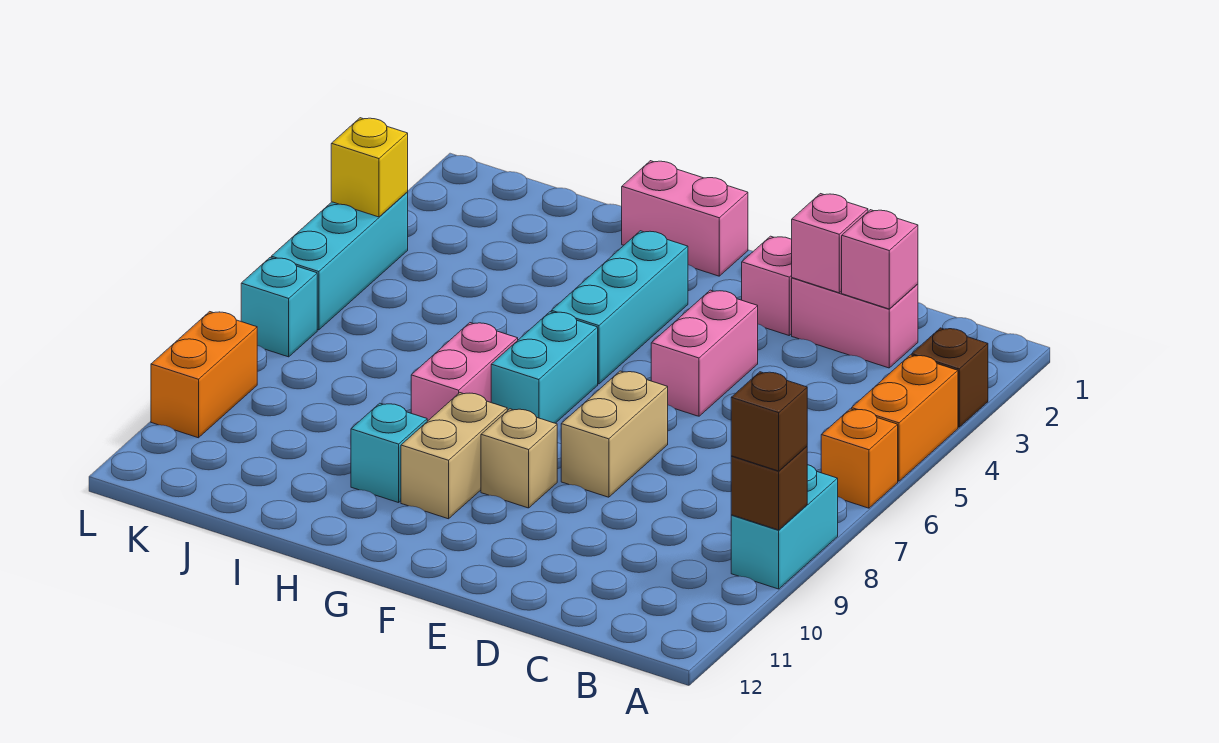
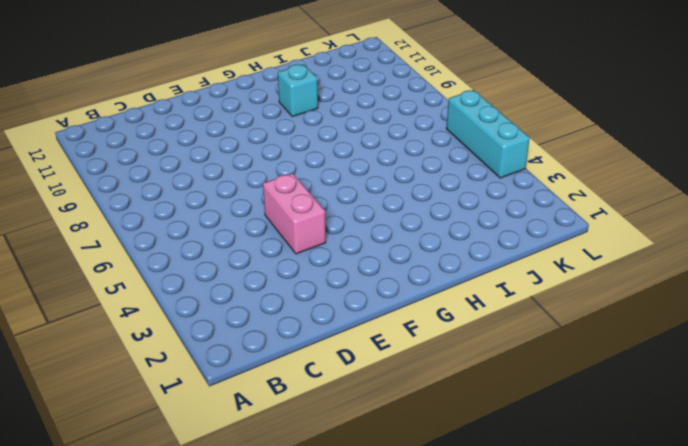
none -> brown 1x1 brick [912,328,988,427]
none -> orange 1x2 brick [852,355,958,481]
none -> orange 1x1 brick [821,409,898,508]

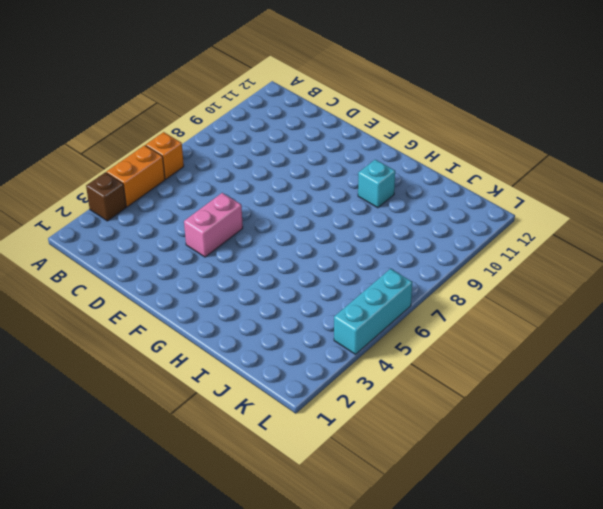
none -> cyan 1x2 brick [731,465,838,589]
none -> pink 1x2 brick [792,278,918,368]
none -> pink 1x1 brick [742,236,792,335]

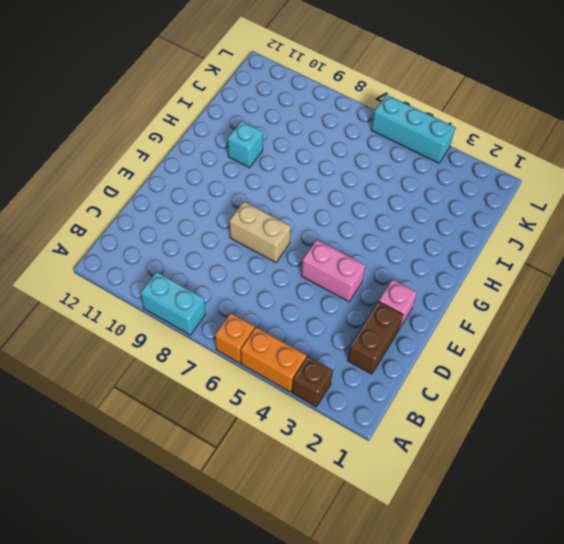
brown 1x2 brick [347,301,403,374] -> pink 1x2 brick [792,278,918,368]
none -> tan 1x1 brick [481,409,557,508]
none -> pink 1x2 brick [622,161,748,276]
none -> cyan 1x3 brick [551,231,688,384]

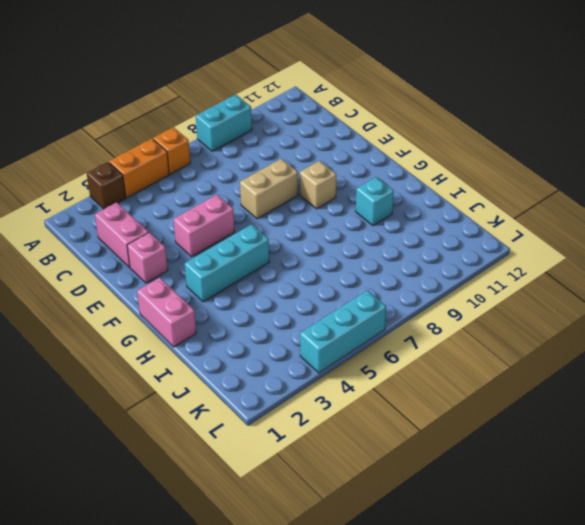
none -> cyan 1x2 brick [491,312,598,423]
none -> tan 1x2 brick [401,393,507,519]
none -> pink 1x2 brick [411,323,518,421]

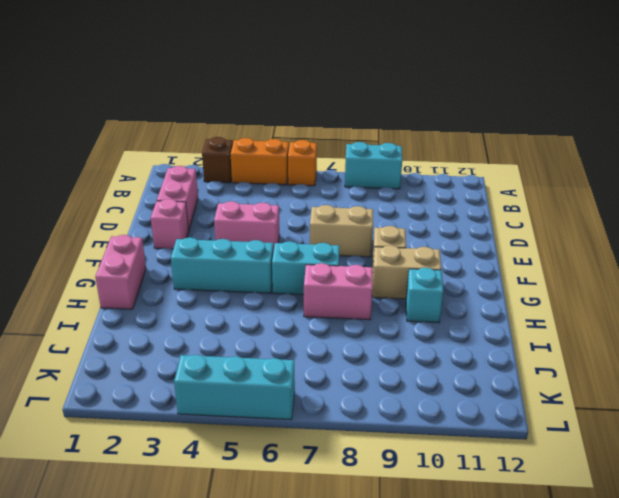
none -> cyan 1x1 brick [241,258,317,357]
none -> orange 1x2 brick [151,312,257,438]
none -> brown 1x1 brick [731,446,807,530]

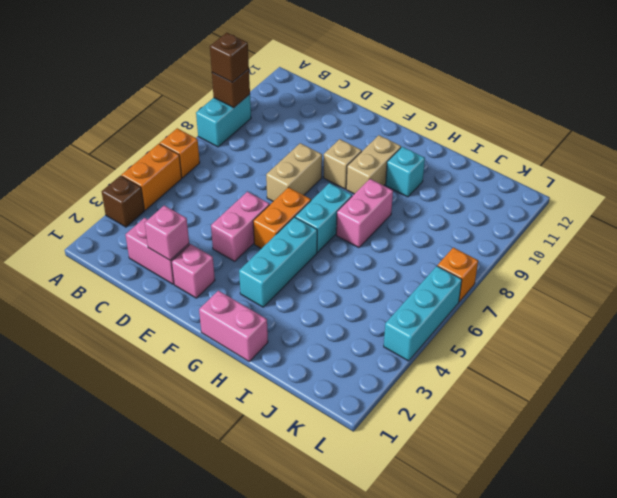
orange 1x2 brick [253,187,311,249] -> orange 1x2 brick moved to [151,312,257,438]
orange 1x1 brick [438,248,478,302] -> cyan 1x1 brick [241,258,317,357]
none -> pink 1x1 brick [842,210,918,309]
none -> yellow 1x1 brick [331,118,408,217]

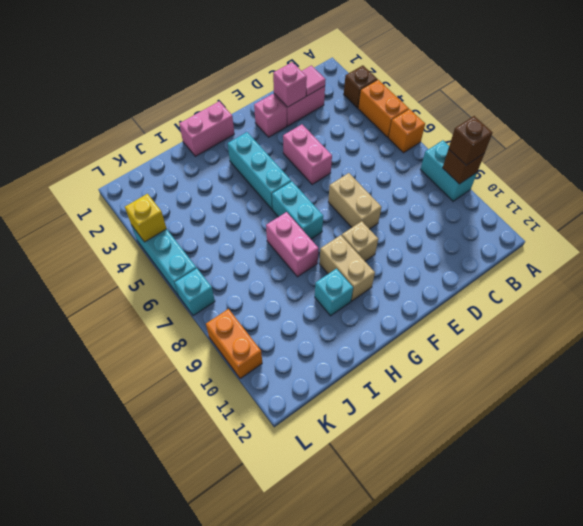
pink 1x1 tile [302,65,326,96] -> pink 1x1 brick [842,210,918,309]

